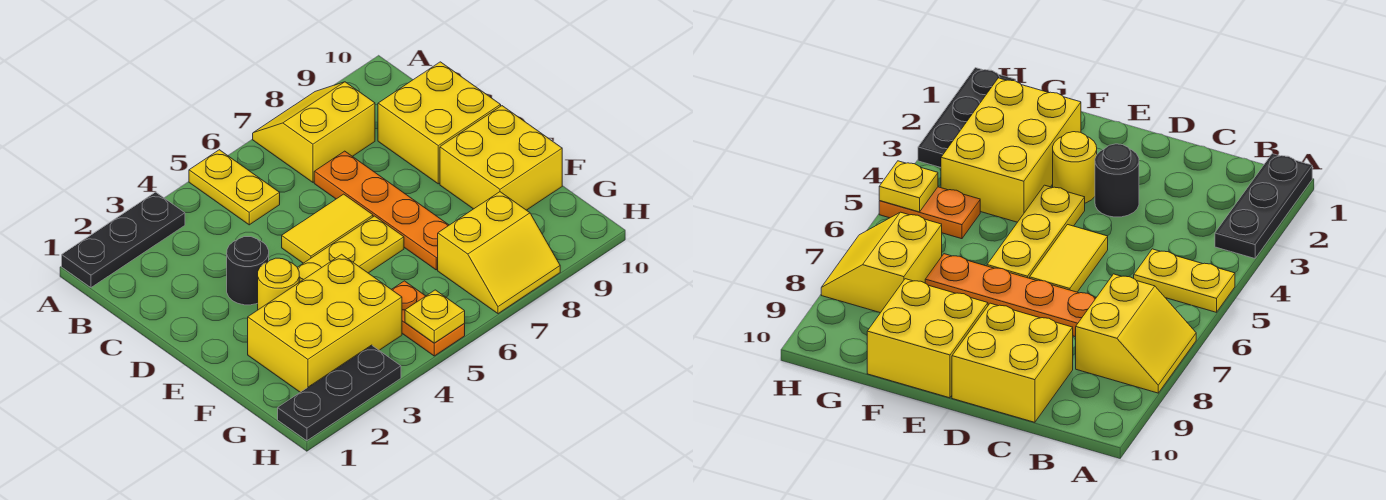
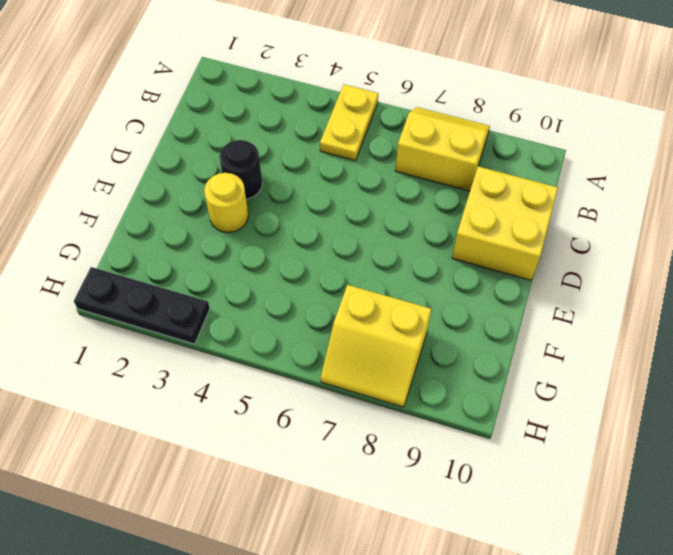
none -> black 1x3 plate [62,192,185,287]
none -> orange 1x4 plate [314,151,449,270]
none -> yellow 1x2 tile [282,194,373,263]

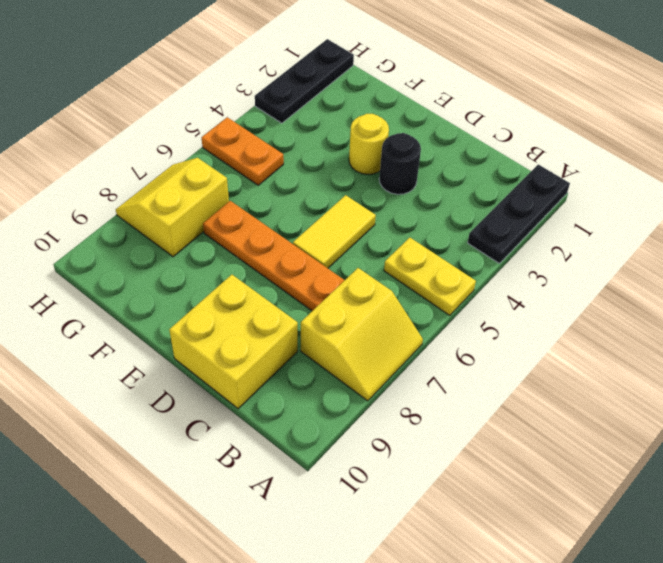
none -> yellow 1x3 plate [297,216,404,282]
none -> yellow 2x2 brick [440,106,562,210]
none -> yellow 2x3 brick [248,254,402,392]

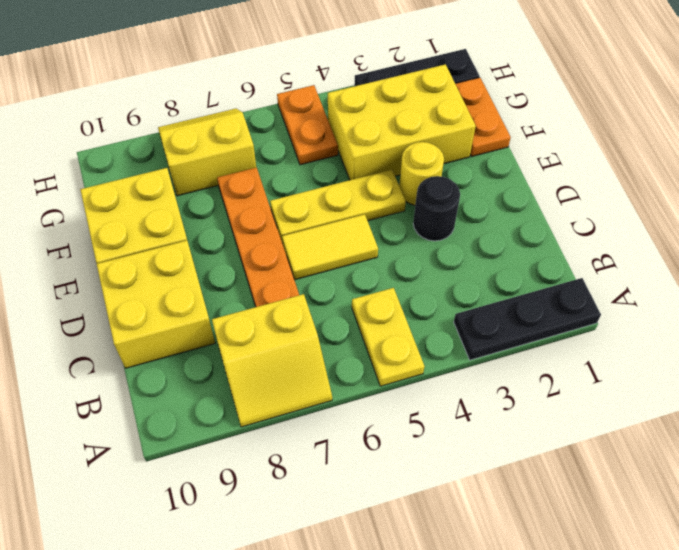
orange 1x2 plate [456,78,511,156] -> none
none -> yellow 1x1 plate [405,290,465,343]

